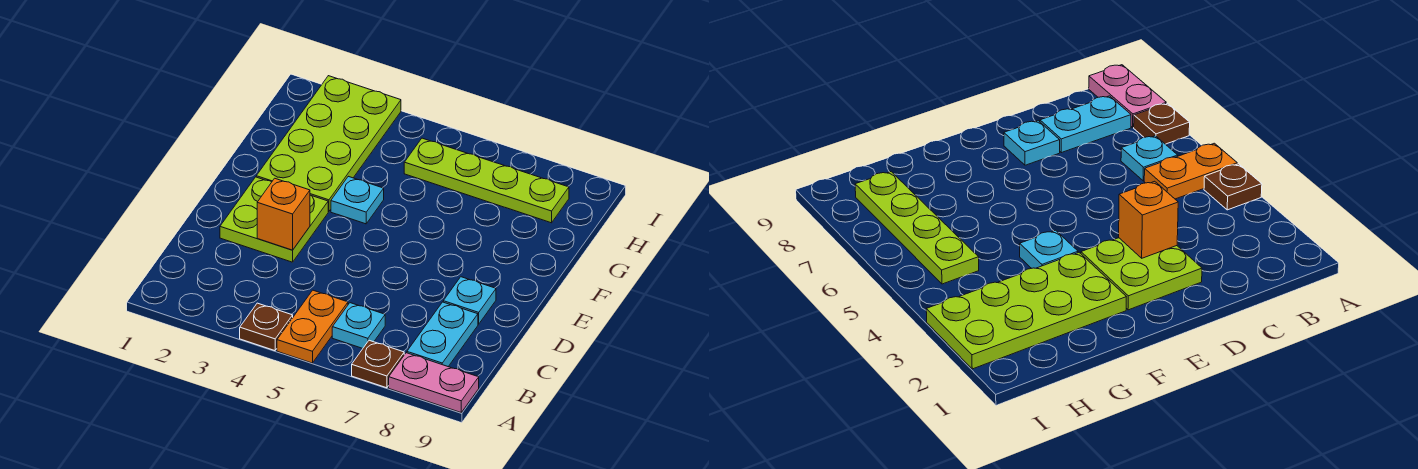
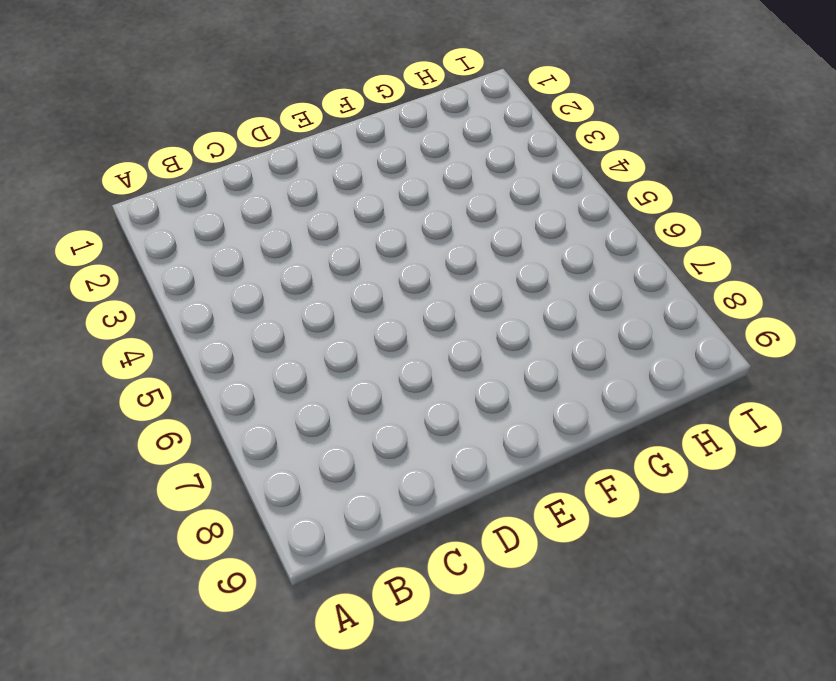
none -> brown 1x1 plate [240,303,293,351]
none -> orange 1x2 plate [277,290,348,363]
none -> brown 1x1 plate [352,340,404,388]

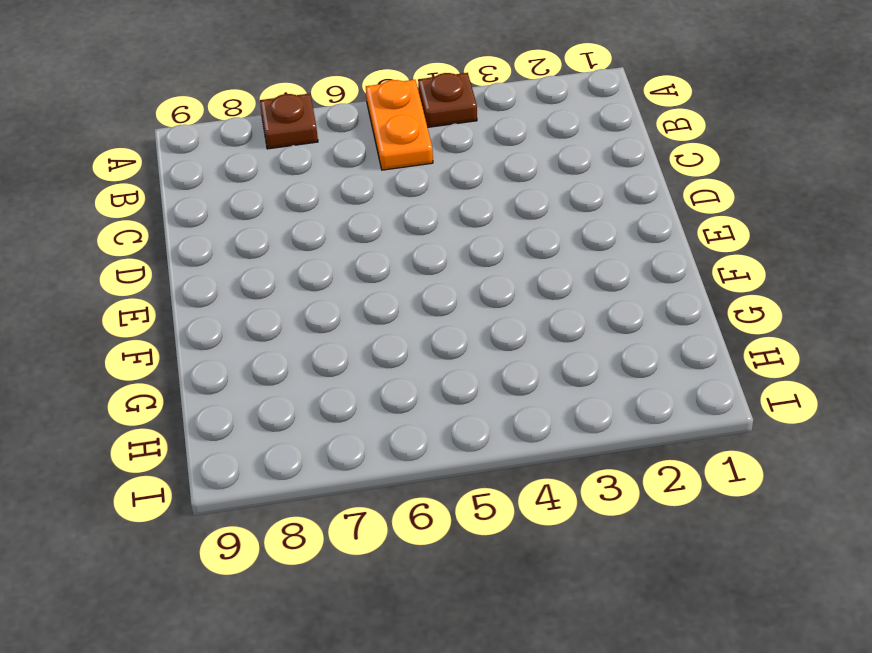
none -> pink 1x2 plate [389,353,479,412]
none -> cyan 1x1 plate [332,303,385,348]
none -> cyan 1x2 plate [407,302,478,366]

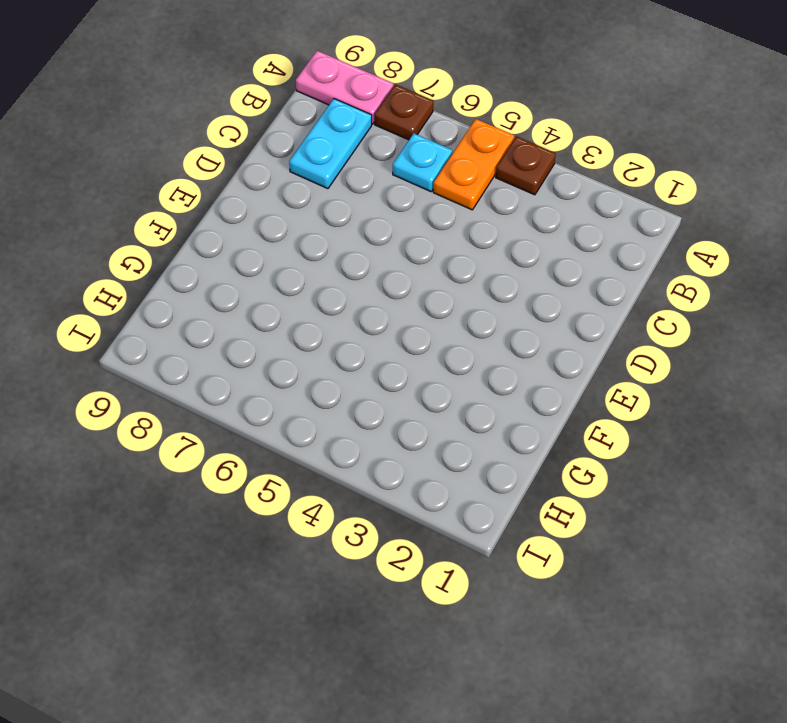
none -> lime 2x2 plate [220,177,328,262]
none -> cyan 1x1 plate [443,277,496,324]
none -> lime 2x4 plate [256,76,401,212]

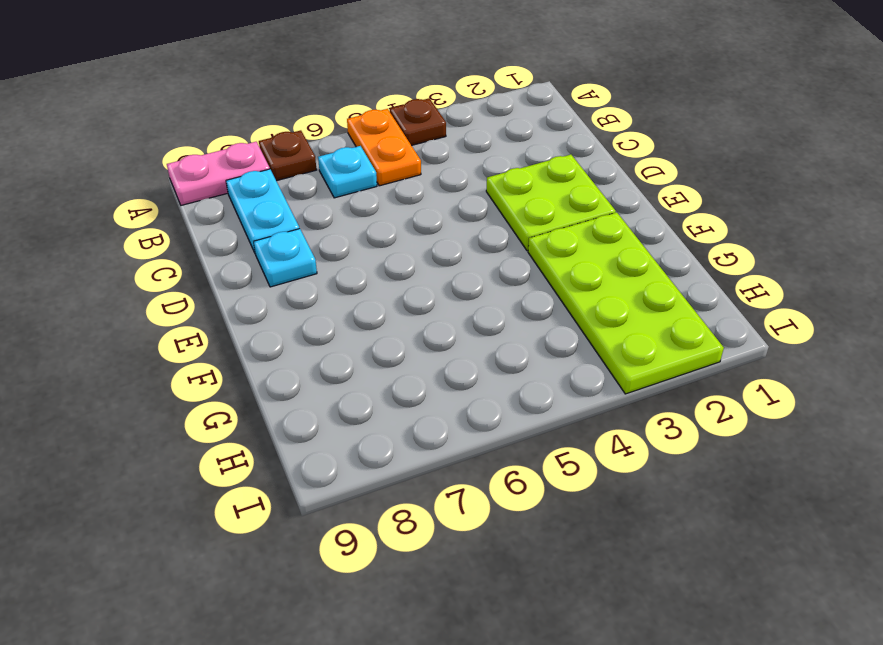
none -> cyan 1x1 plate [331,176,384,224]
none -> lime 1x4 plate [404,138,569,223]
none -> orange 1x1 brick [257,178,310,250]

